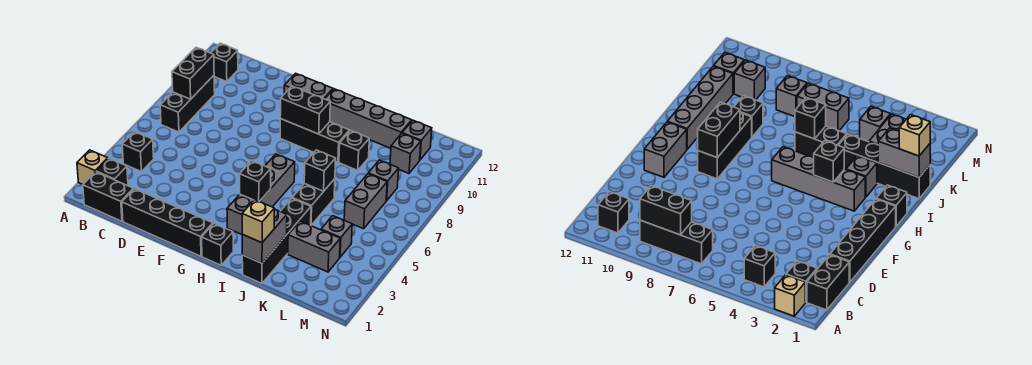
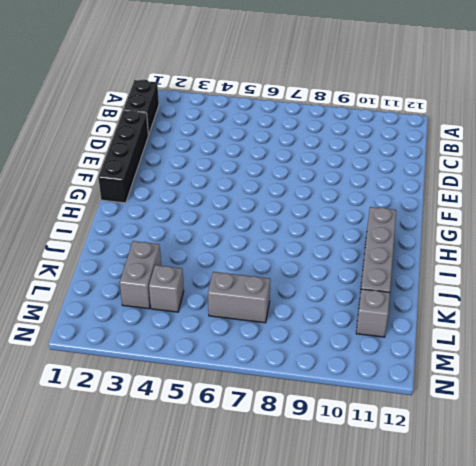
none -> tan 1x1 brick [77,150,108,184]
none -> black 1x1 brick [96,158,128,186]
none -> black 1x1 brick [122,132,154,172]

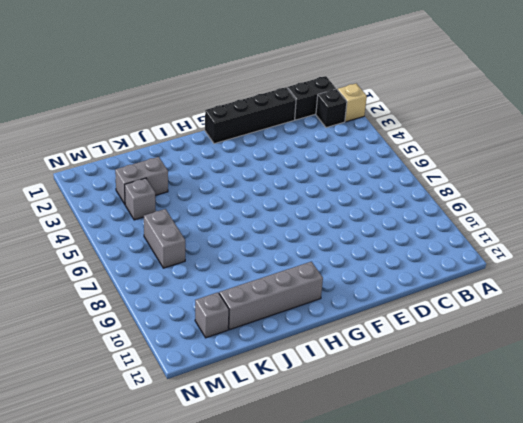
none -> black 1x1 brick [122,132,154,172]
none -> black 1x3 brick [160,75,215,132]
none -> black 1x1 brick [211,43,238,82]

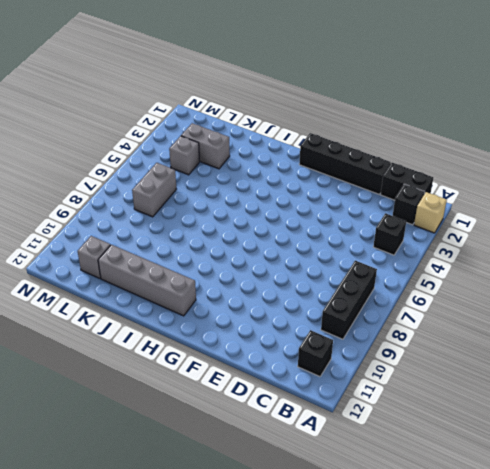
none -> grey 1x2 brick [284,73,333,99]
none -> black 1x3 brick [280,119,350,162]
none -> black 1x1 brick [202,224,233,265]

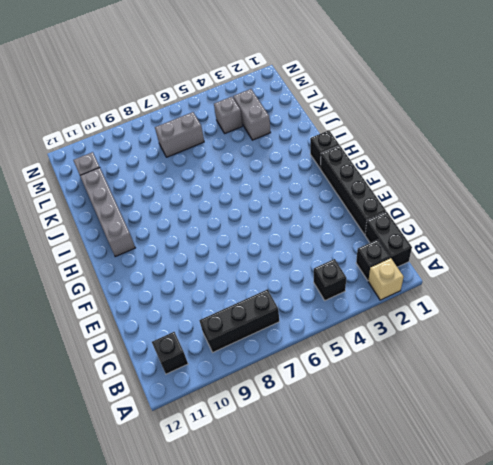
none -> grey 1x2 brick [284,73,333,99]
none -> black 1x3 brick [280,119,350,162]
none -> grey 1x4 brick [227,154,295,234]

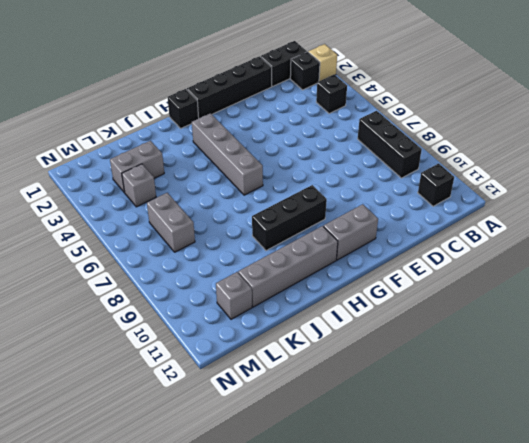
none -> grey 1x1 brick [846,156,877,197]
none -> black 1x4 brick [242,198,311,283]
none -> black 1x2 brick [293,179,335,225]

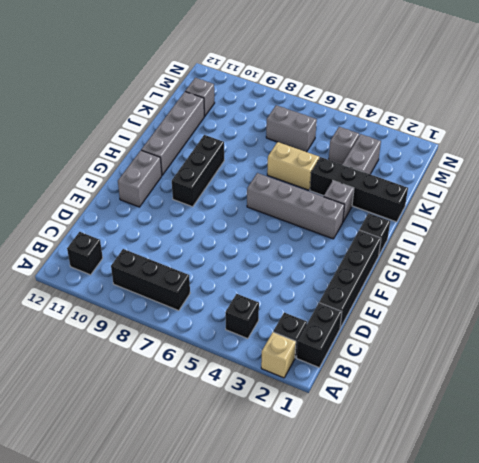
tan 1x2 brick [267,142,319,190] -> black 1x2 brick [293,179,335,225]
none -> black 1x1 brick [339,130,369,171]
none -> grey 1x1 brick [368,160,399,201]
none -> grey 1x1 brick [390,134,421,173]

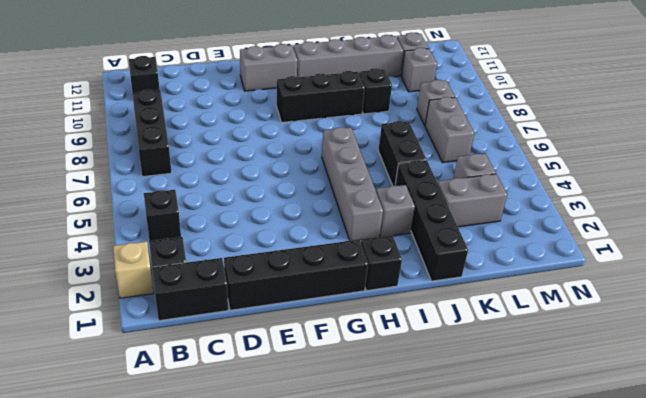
none -> black 1x2 brick [172,48,214,99]
none -> black 1x2 brick [280,86,330,134]
none -> black 1x1 brick [240,161,271,201]

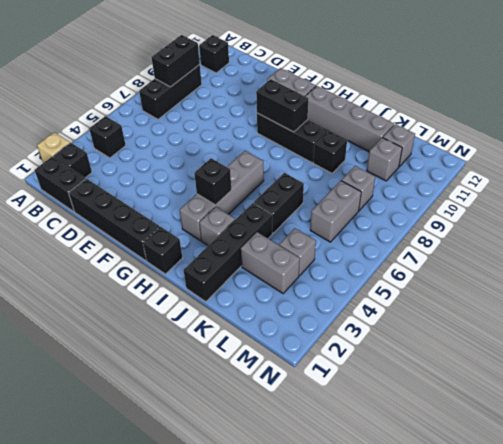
none -> grey 1x2 brick [242,209,287,263]
none -> black 1x1 brick [304,150,336,191]
none -> tan 1x1 brick [242,200,274,243]

